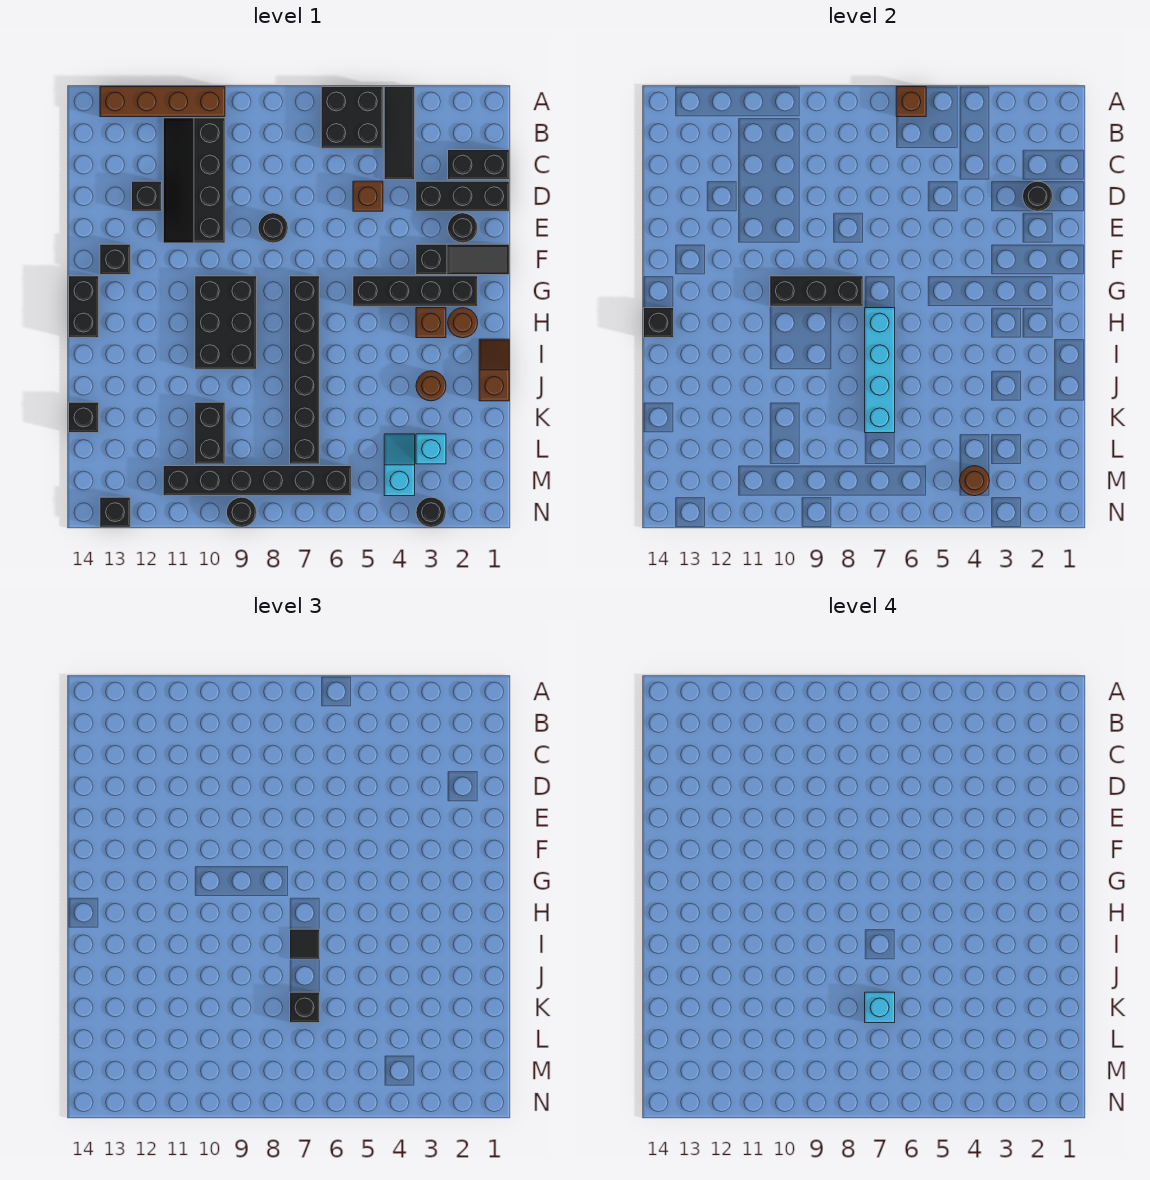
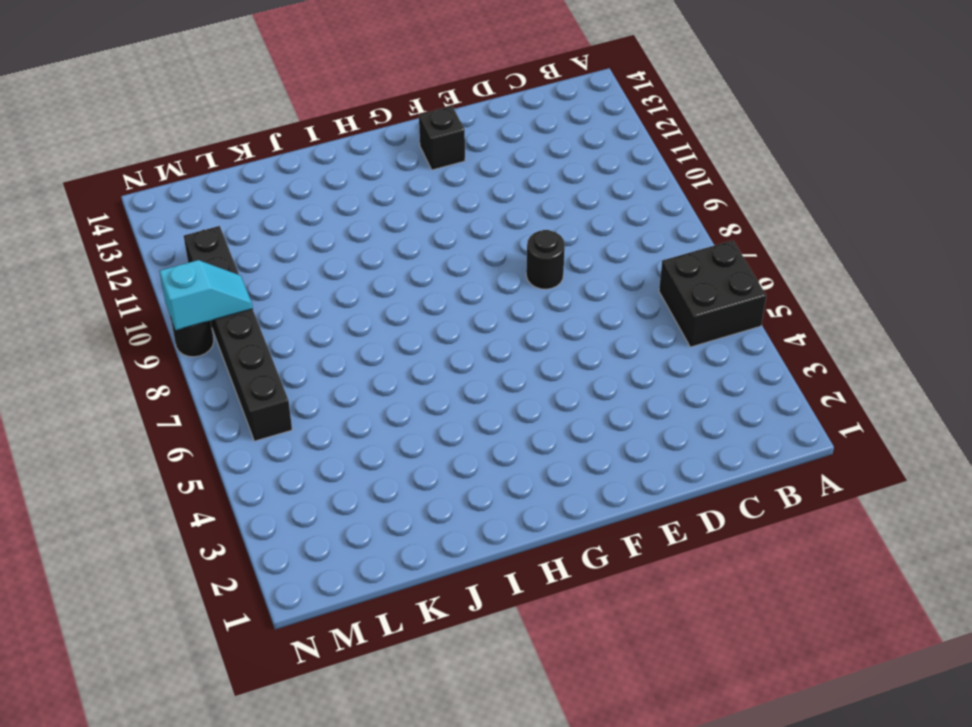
cyan 1x2 slope [160,260,253,330] -> cyan 1x2 slope moved to [384,434,415,496]
none -> black 1x3 tile [384,87,415,180]
none -> brown 1x4 brick [100,87,225,117]
none -> black 2x4 slope [163,118,225,243]
none -> black 1x2 brick [448,150,509,180]

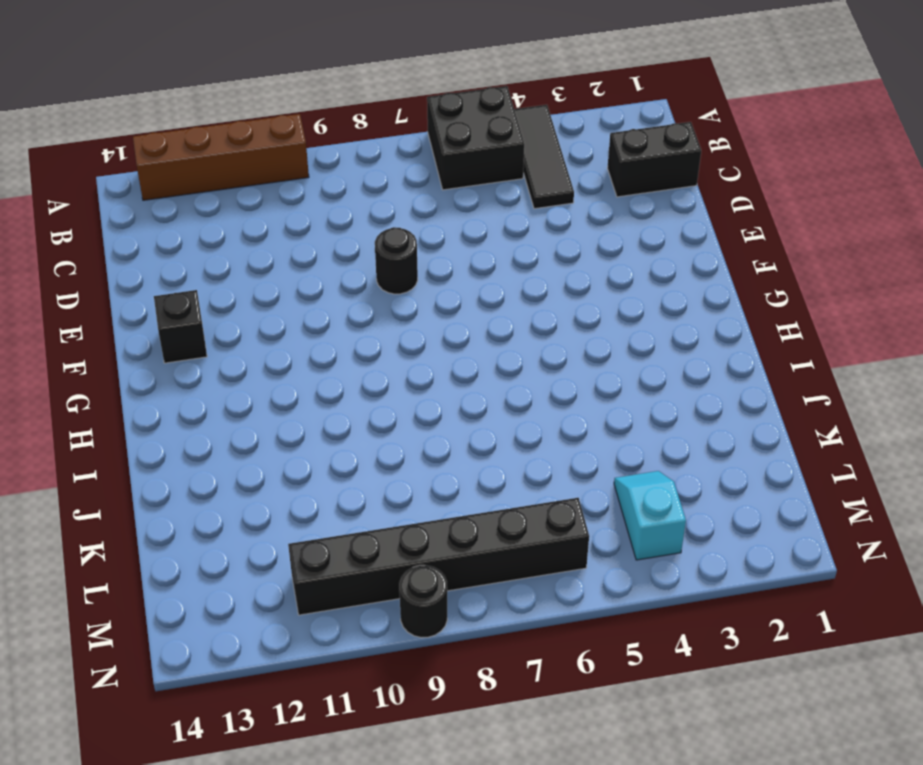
none -> black 2x4 slope [163,118,225,243]
none -> black 1x3 brick [416,181,509,211]
none -> brown 1x1 brick [353,181,383,211]
none -> black 1x1 brick [132,181,162,211]

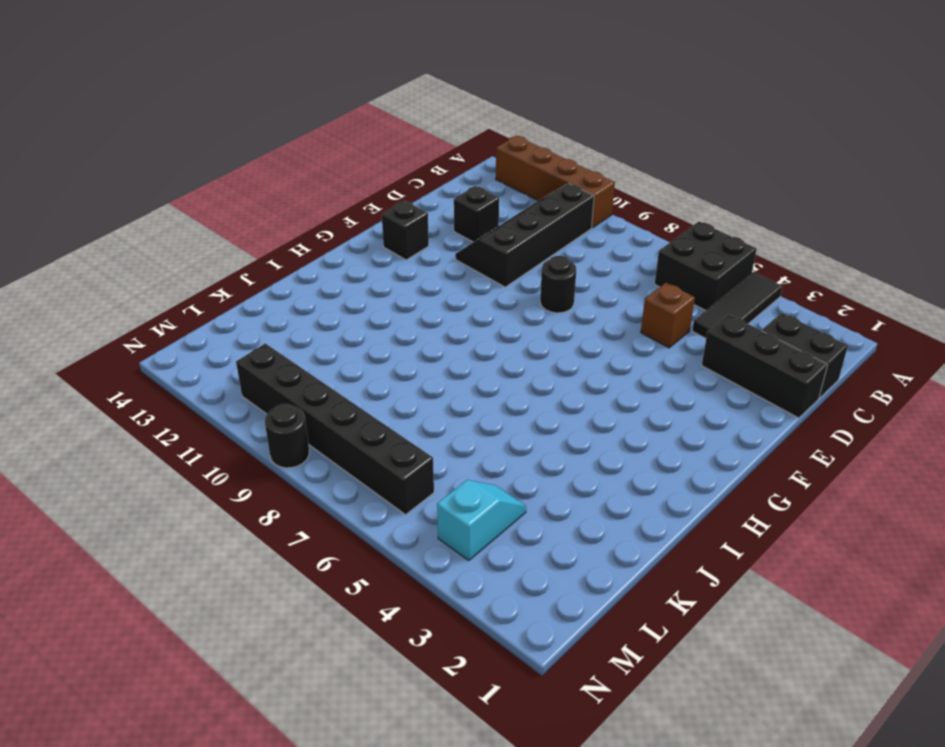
none -> black 1x1 round brick [448,213,478,243]
none -> black 1x3 slope [416,244,509,275]
none -> black 1x4 brick [353,276,478,306]
none -> black 1x6 brick [290,276,320,464]

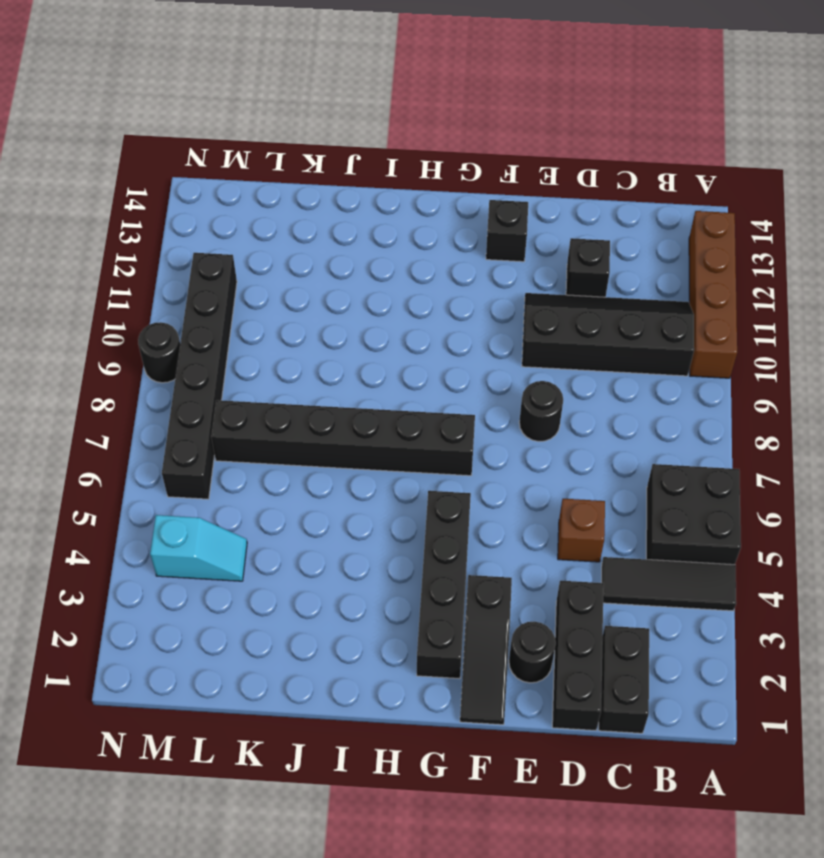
none -> black 2x3 brick [195,276,257,369]
none -> black 1x2 brick [69,276,99,338]
none -> brown 1x1 round brick [448,308,478,338]
none -> brown 1x1 brick [416,308,446,338]

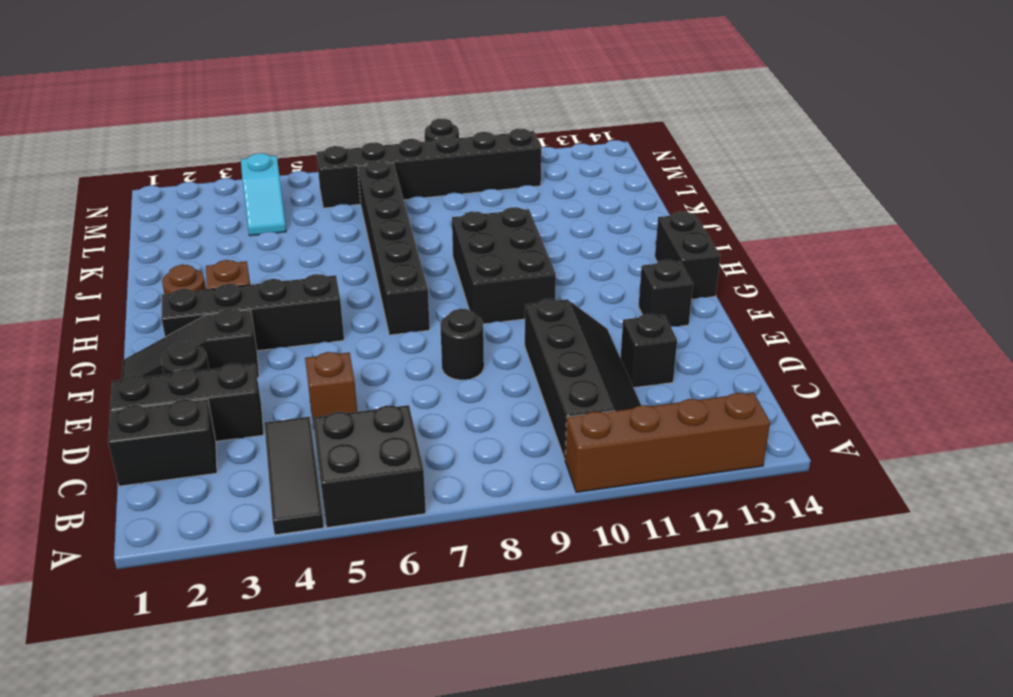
none -> brown 1x2 slope [479,339,509,401]
none -> brown 1x1 round brick [416,371,446,401]
none -> black 1x2 brick [195,402,225,464]
none -> black 1x1 brick [69,402,99,433]

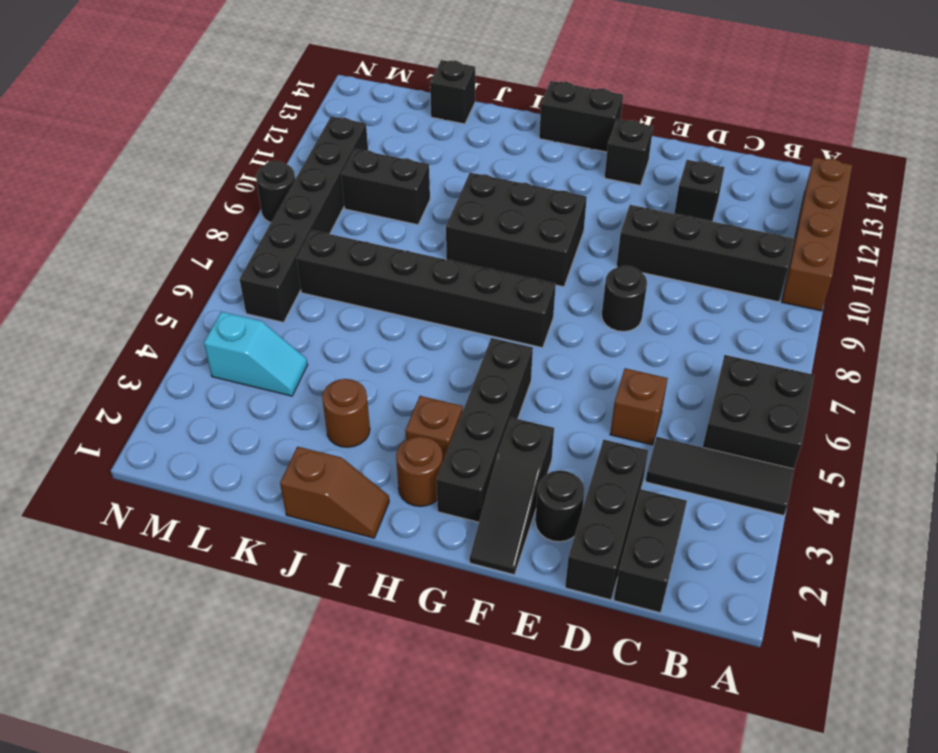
none -> cyan 1x1 brick [416,434,446,464]
none -> black 1x1 round brick [416,497,446,527]
none -> black 1x1 brick [100,497,130,527]
none -> brown 1x1 brick [896,87,926,117]

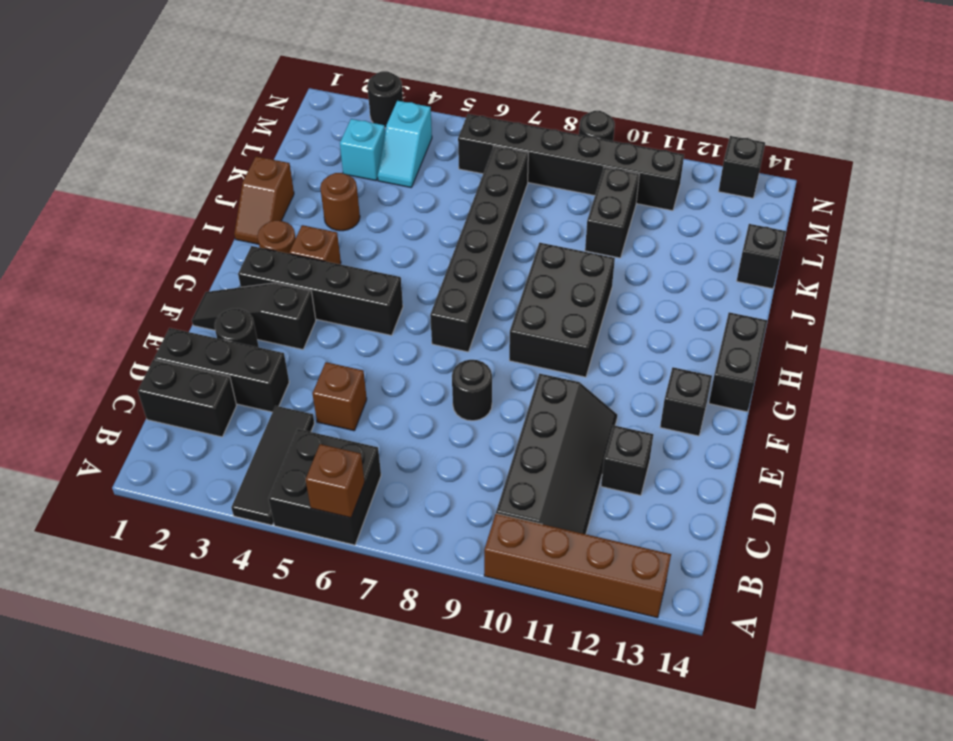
none -> black 1x1 round brick [1023,181,1053,211]
none -> black 1x3 brick [770,276,863,306]
none -> cyan 1x4 brick [865,308,895,433]
none -> black 1x1 brick [644,308,674,338]

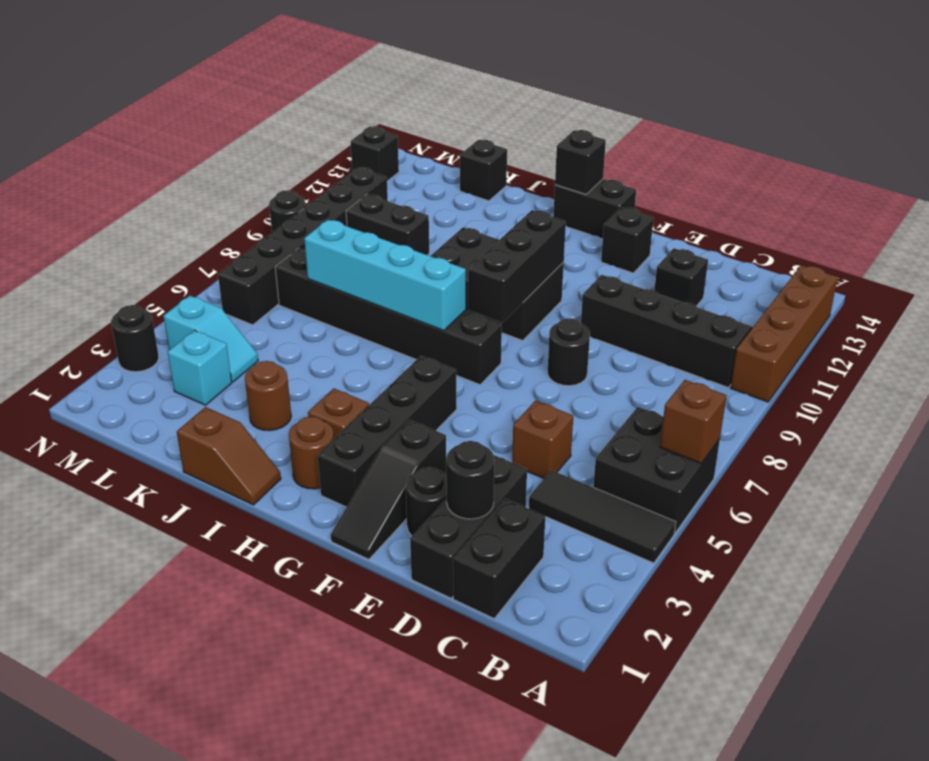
none -> brown 1x1 round brick [959,466,989,496]
none -> black 1x1 tile [290,929,320,959]
none -> black 1x1 brick [290,992,320,1023]
none -> cyan 1x1 brick [865,992,895,1023]

